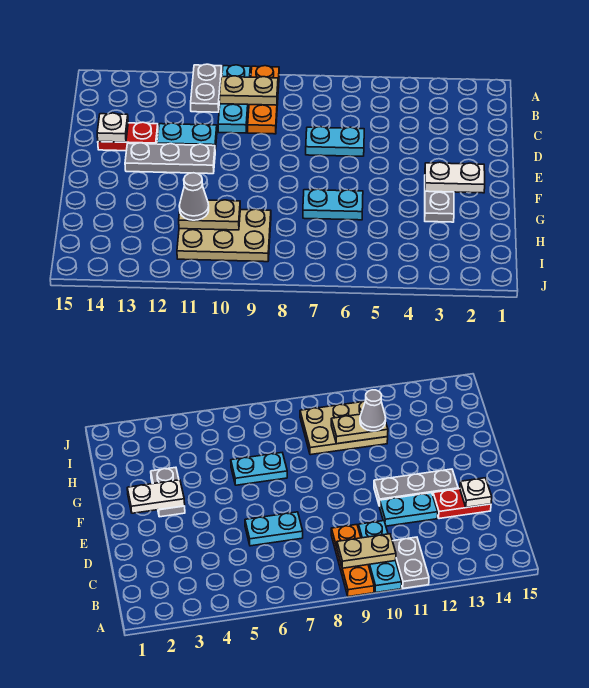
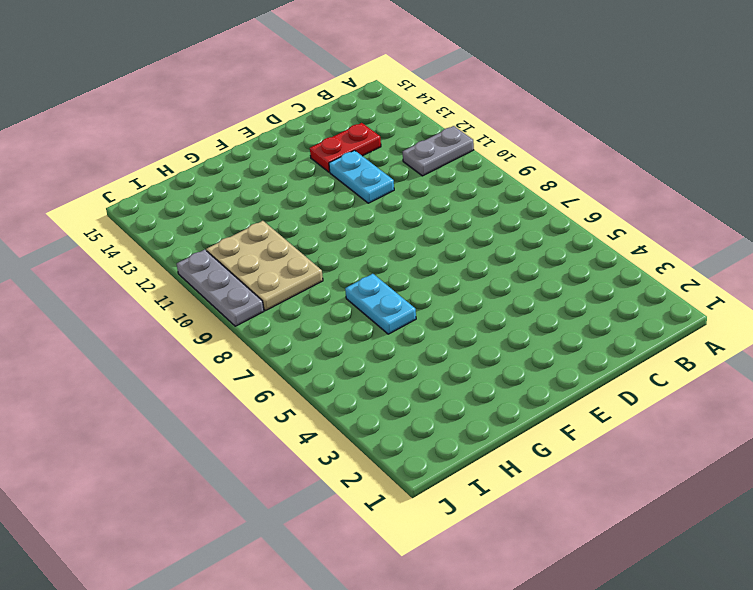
red 1x2 plate [310,123,381,172] -> red 1x2 plate turned to [98,122,158,151]
grey 1x3 plate [177,250,264,326] -> grey 1x3 plate moved to [125,143,215,174]
none -> orange 1x3 plate [248,66,279,134]
none -> cyan 1x3 plate [218,65,250,133]
none -> cyan 1x2 plate [306,127,364,156]

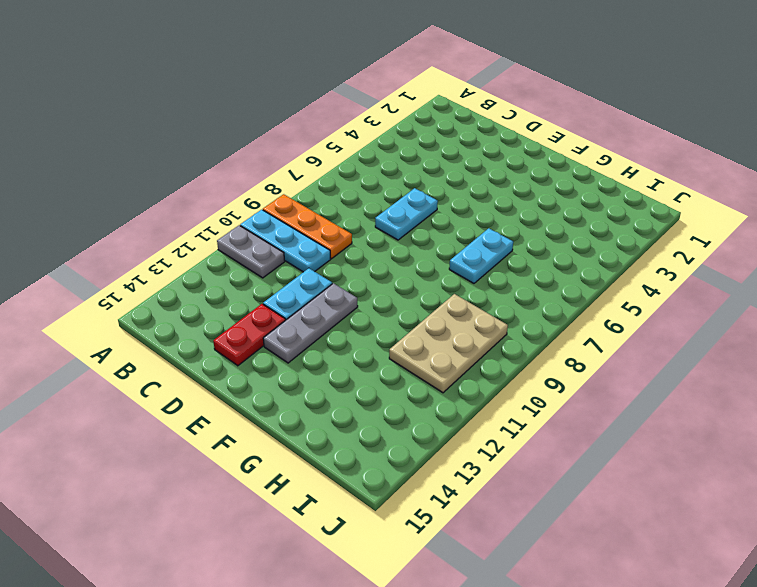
none -> grey 1x2 plate [425,191,454,222]
none -> tan 1x2 plate [220,76,278,105]
none -> white 1x1 plate [97,113,128,142]

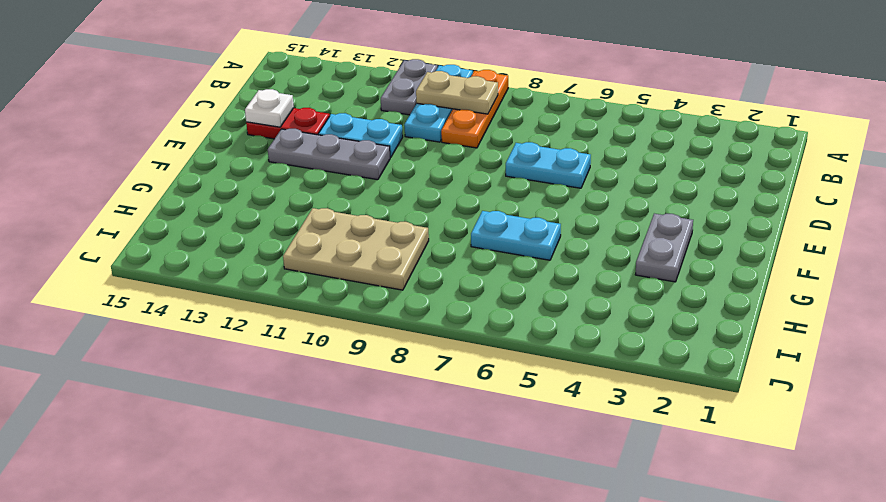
none -> white 1x2 plate [425,162,485,193]
none -> tan 1x2 plate [179,200,240,230]
none -> grey 1x1 cone [179,173,209,220]

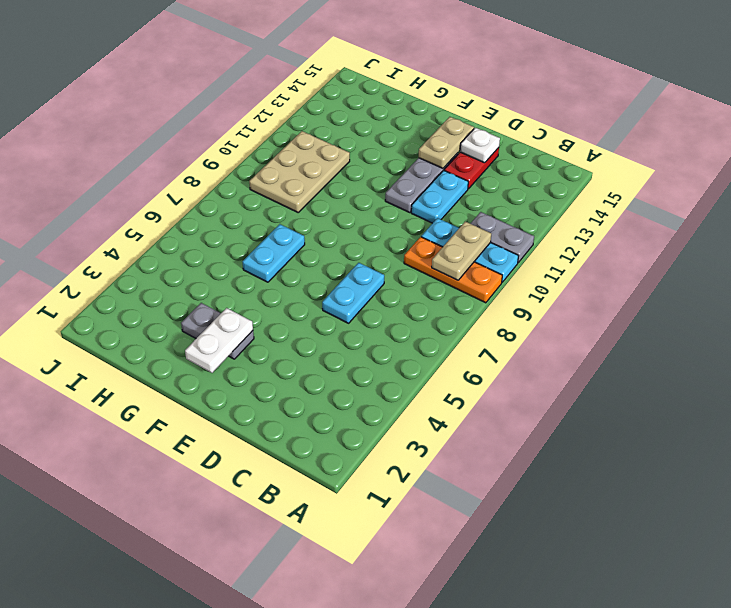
tan 1x2 plate [419,117,474,168] -> tan 1x2 plate moved to [179,200,240,230]
none -> grey 1x1 cone [179,173,209,220]

